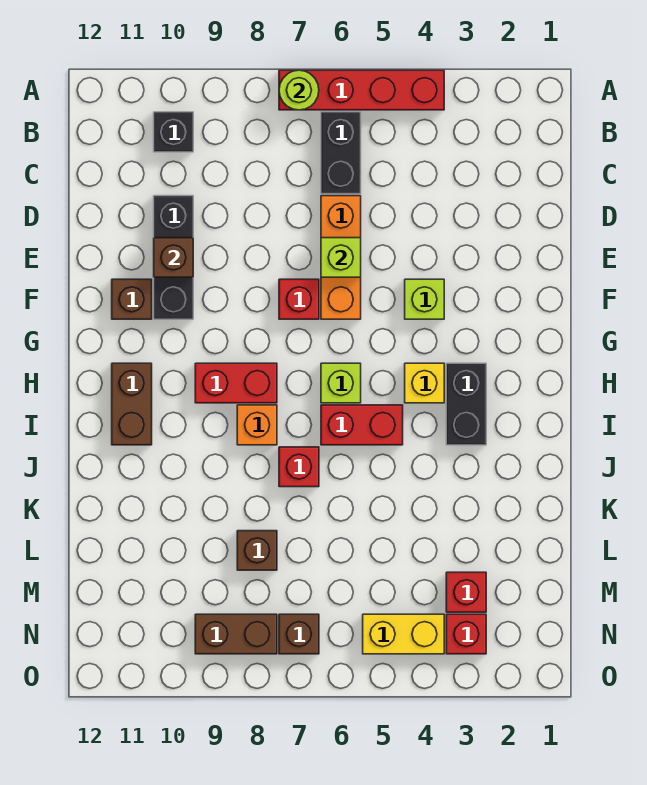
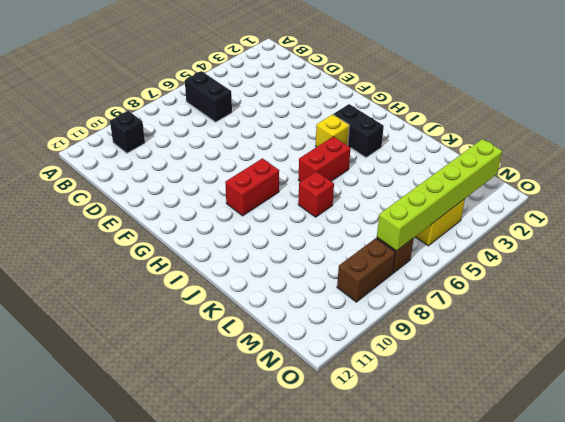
lime 1x6 brick [377,139,502,251] -> none
none -> red 1x4 brick [279,70,444,110]
none -> orange 1x3 brick [321,196,361,319]
none -> black 1x3 brick [154,196,193,319]

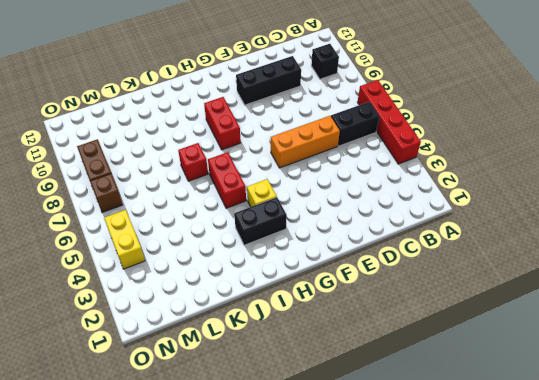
none -> lime 1x1 brick [405,279,444,319]
none -> red 1x1 brick [279,279,319,319]
none -> brown 1x1 brick [112,279,152,319]

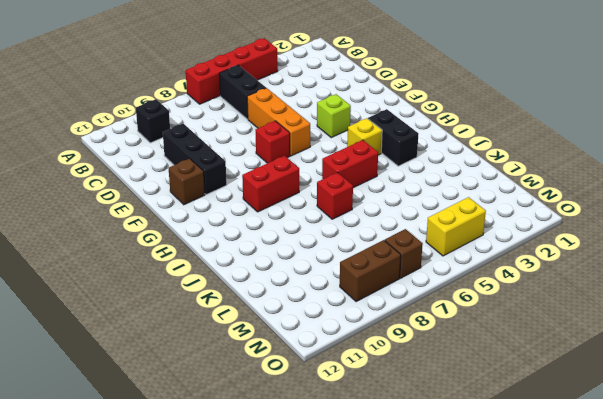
none -> lime 1x1 brick [321,363,361,403]
none -> brown 1x2 brick [112,363,152,445]
none -> orange 1x1 brick [237,405,277,445]

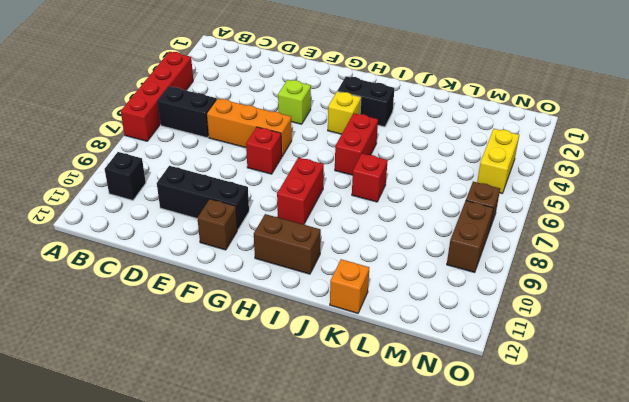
orange 1x1 brick [330,259,369,313] -> orange 1x1 brick moved to [237,405,277,445]
none -> lime 1x1 brick [321,363,361,403]
none -> brown 1x1 brick [237,531,277,570]
none -> red 1x1 brick [446,572,486,612]

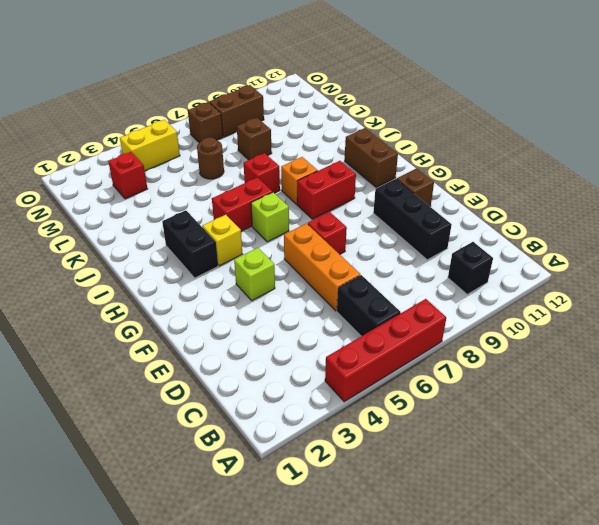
brown 1x1 round brick [197,137,224,179] -> none
none -> red 1x1 brick [446,614,486,654]
none -> lime 1x1 round brick [279,70,319,110]
none -> lime 1x1 brick [321,238,361,277]

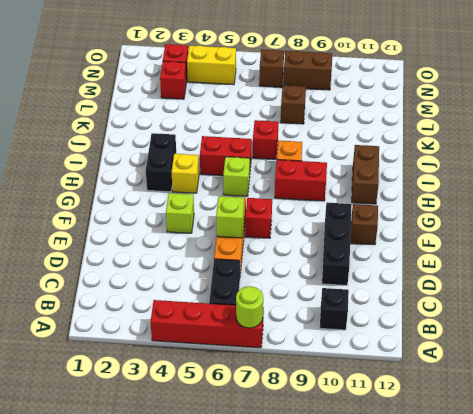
none -> brown 1x1 brick [154,238,193,277]

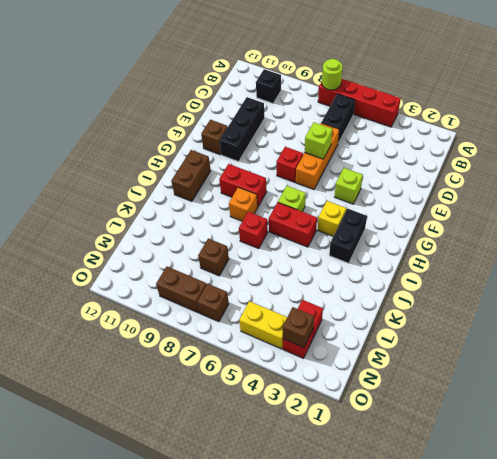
brown 1x1 brick [283,307,314,348] -> brown 1x1 brick moved to [154,238,193,277]

